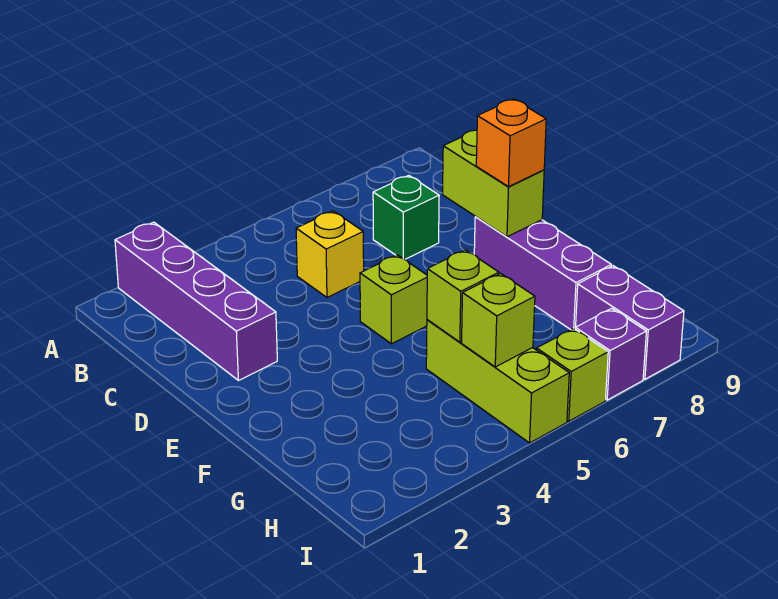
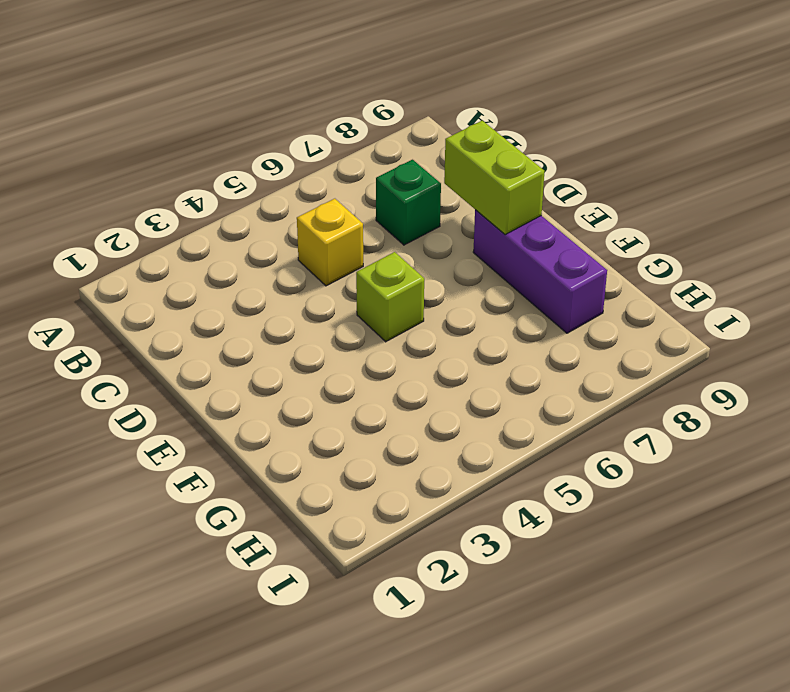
none -> purple 1x4 brick [115,222,277,381]
none -> lime 1x3 brick [426,320,569,443]
none -> purple 1x2 brick [576,266,684,379]

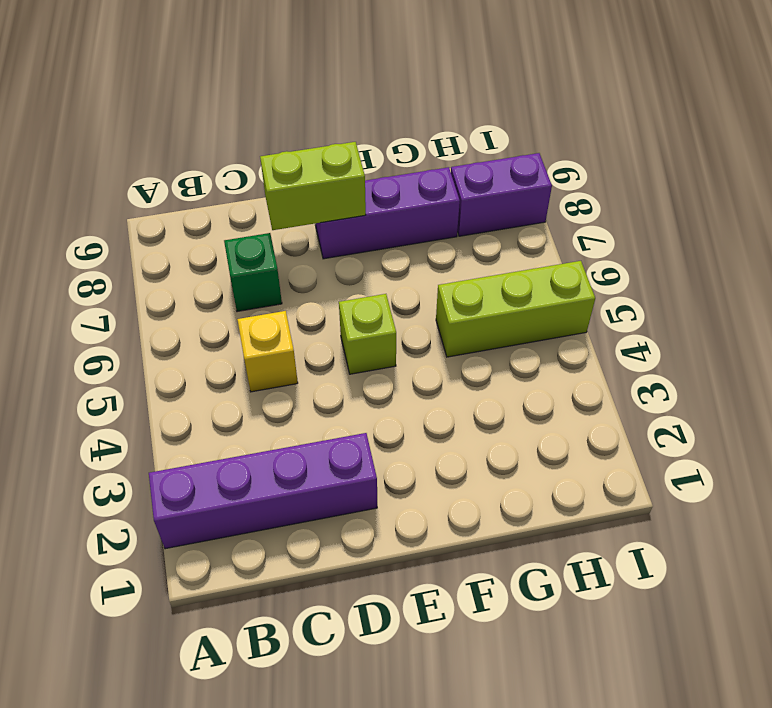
none -> lime 1x1 brick [537,328,608,421]
none -> purple 1x1 brick [575,308,646,400]
none -> lime 1x1 brick [427,250,499,342]

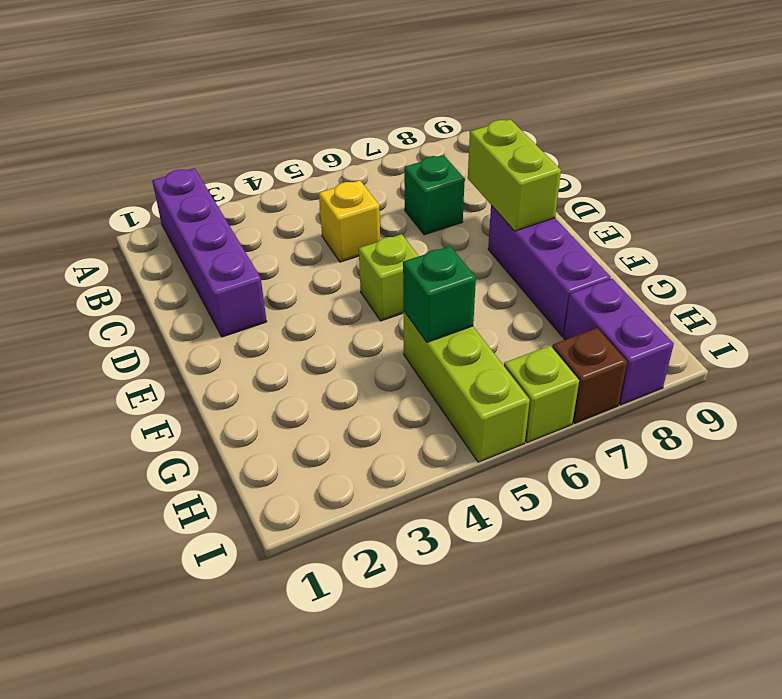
green 1x1 brick [403,246,476,342] -> lime 1x1 brick [427,250,499,342]
brown 1x1 brick [552,328,627,424] -> purple 1x1 brick [575,308,646,400]
none -> lime 1x1 brick [462,273,535,367]
none -> orange 1x1 brick [476,99,546,187]

